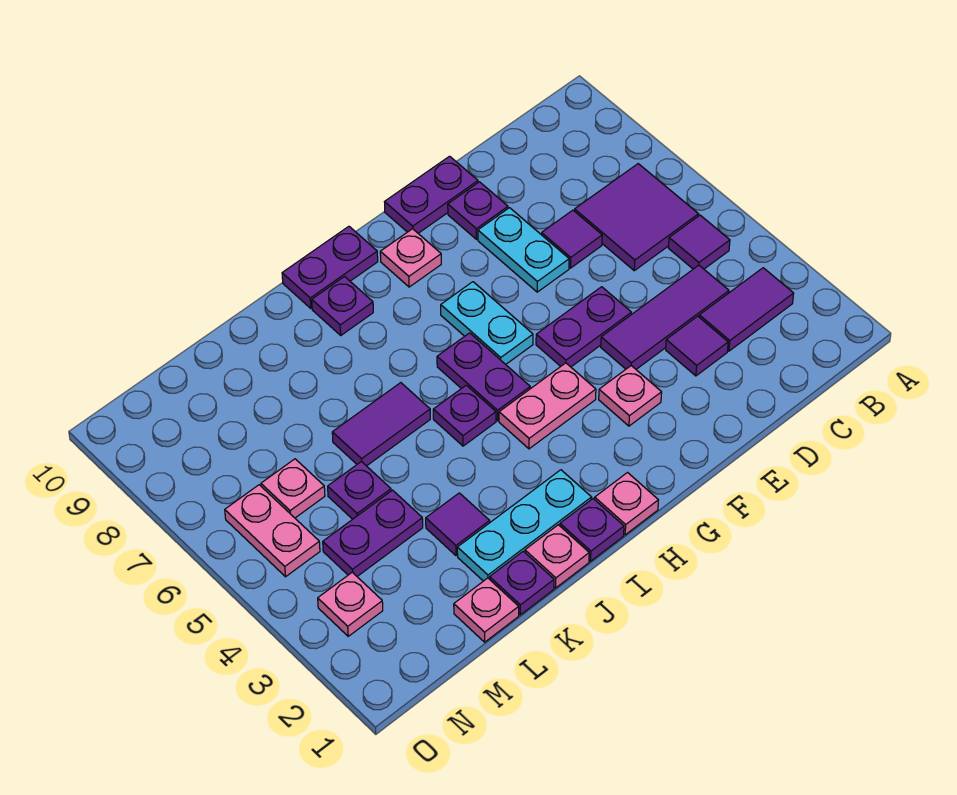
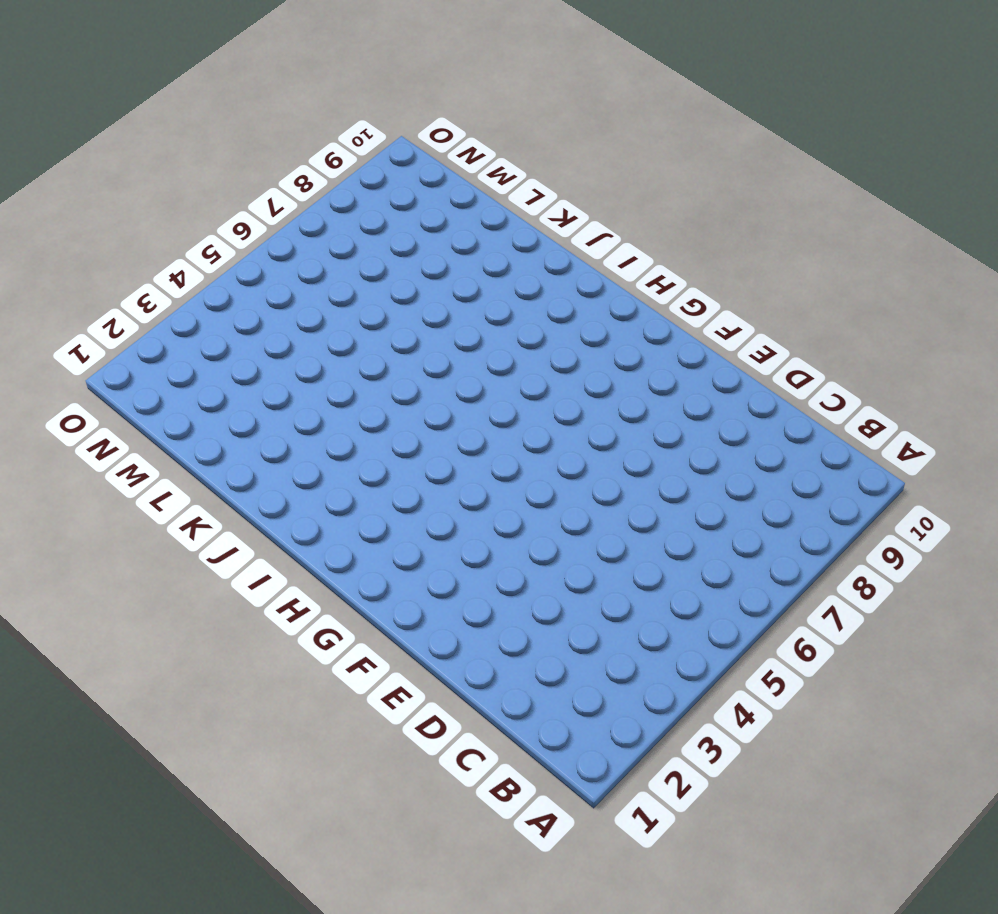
none -> purple 1x2 tile [699,268,794,351]
none -> purple 1x1 tile [669,215,730,269]
none -> purple 2x2 tile [575,164,699,271]
none -> purple 1x3 tile [601,265,729,369]

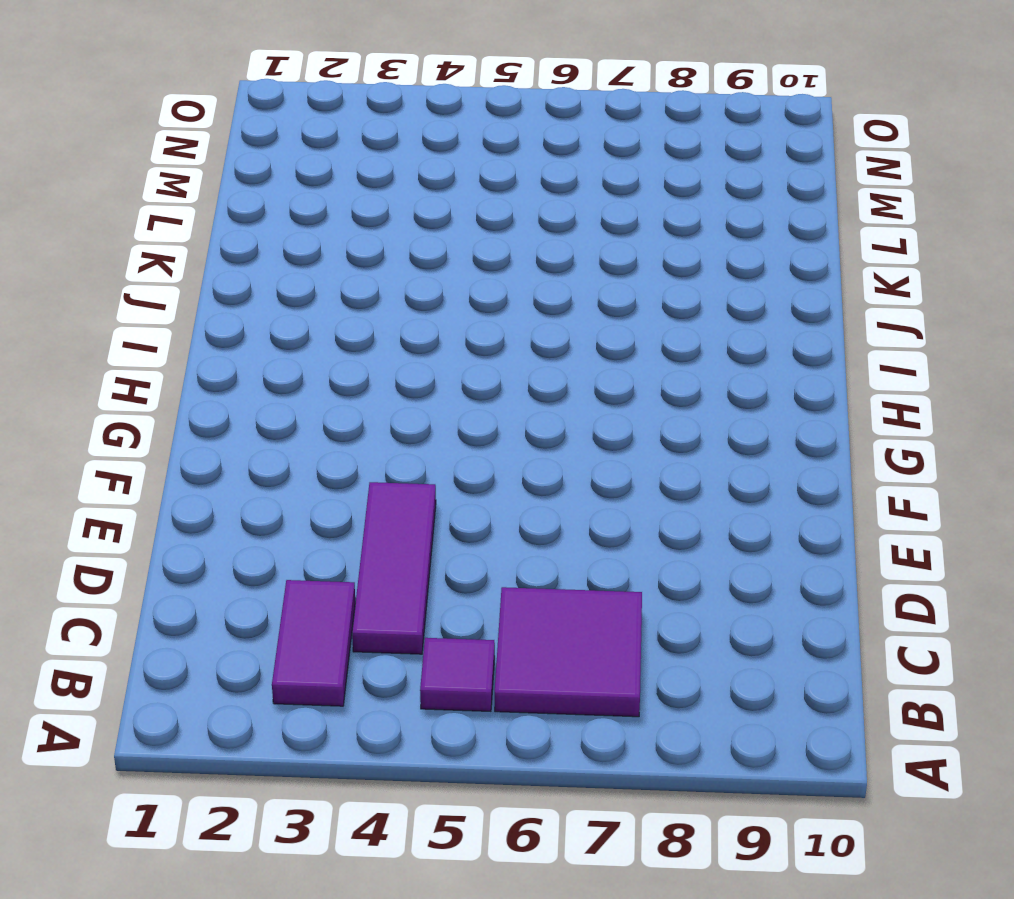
none -> purple 1x1 tile [666,316,728,376]
none -> purple 1x1 tile [542,210,602,268]
none -> purple 1x2 plate [536,287,631,367]
none -> cyan 1x2 plate [478,208,569,292]

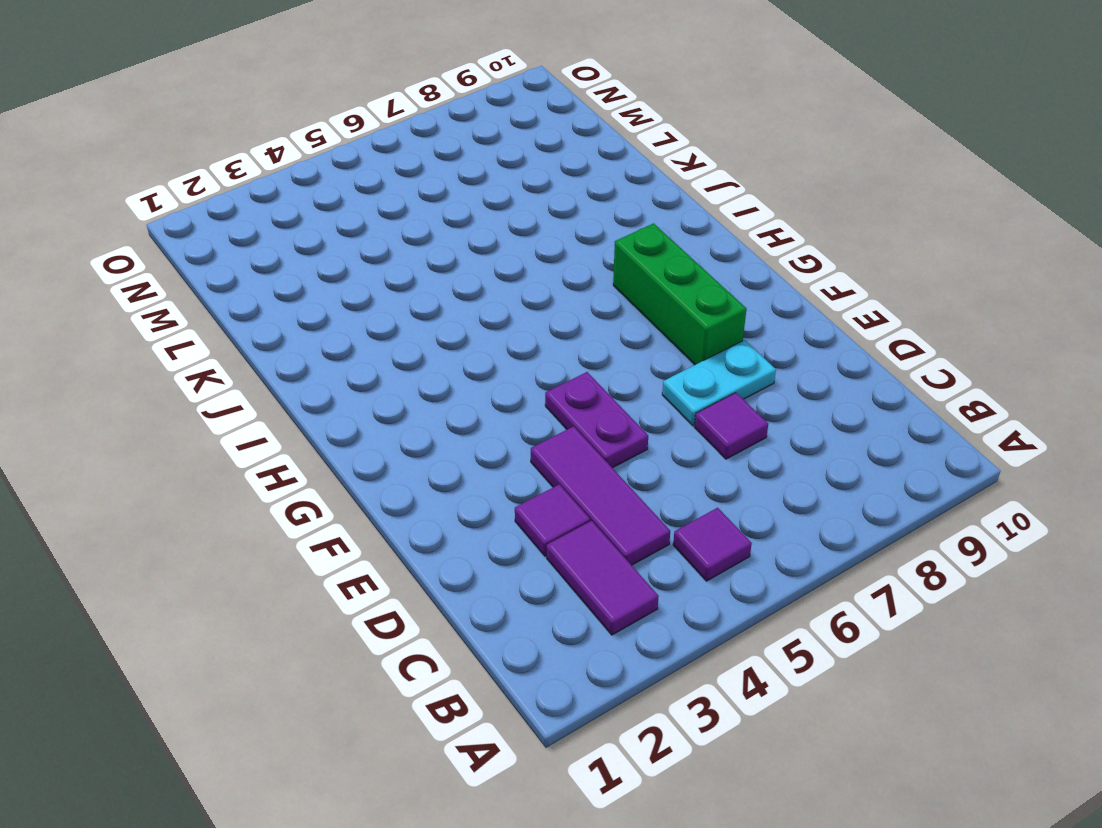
green 1x3 brick [613,223,746,365] -> none
none -> purple 2x2 tile [575,164,699,271]
none -> purple 1x1 plate [448,182,508,239]
none -> purple 1x2 plate [385,156,478,233]
none -> pink 1x1 plate [599,366,662,426]

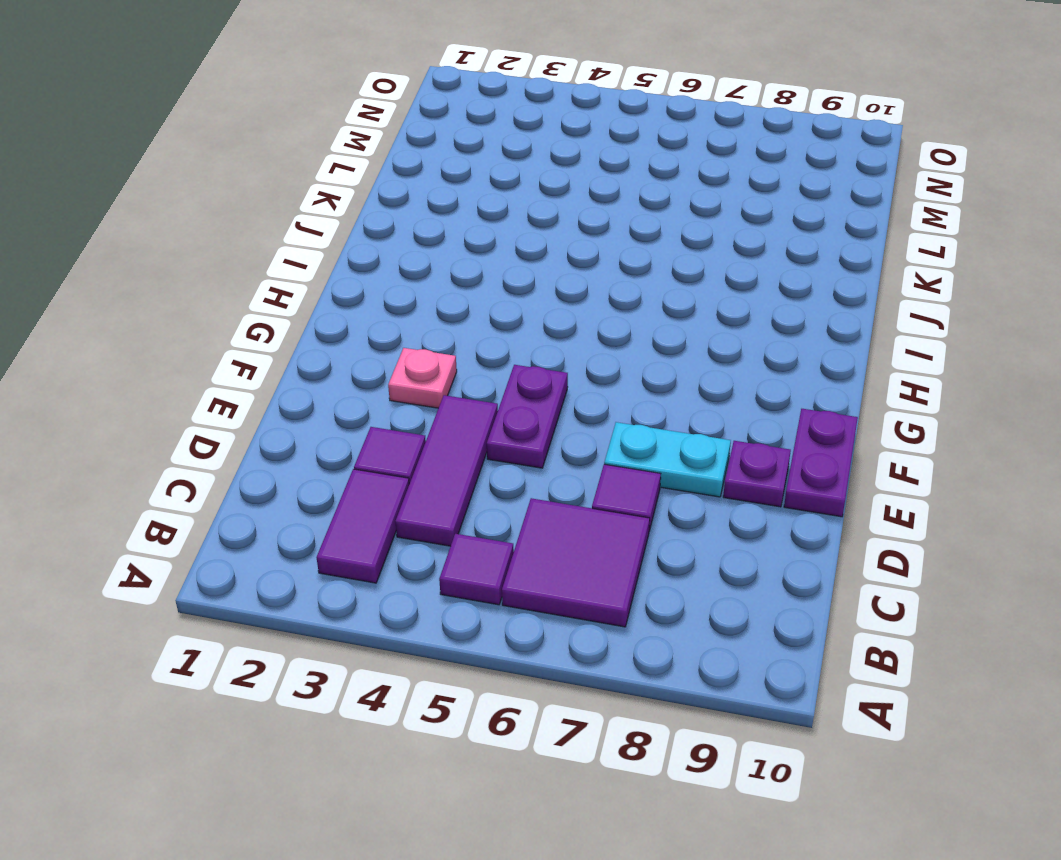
none -> pink 1x2 plate [499,363,596,449]
none -> cyan 1x2 plate [441,282,533,364]
none -> pink 1x1 plate [380,229,441,287]
none -> pink 1x1 plate [595,473,658,535]

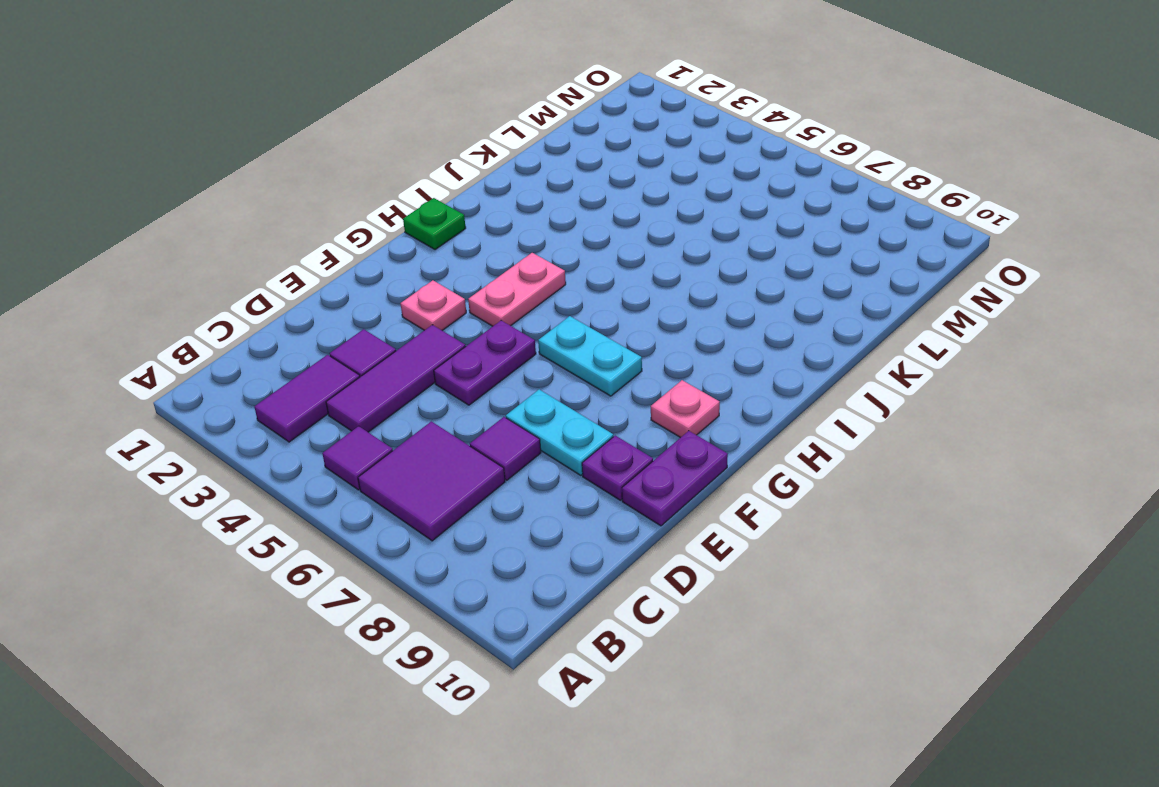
green 1x1 plate [403,198,466,250] -> pink 1x1 plate [595,473,658,535]
none -> purple 1x2 plate [437,333,530,421]
none -> purple 1x2 plate [282,226,378,308]
none -> purple 1x1 plate [560,499,624,561]
none -> cyan 1x3 plate [457,470,592,581]

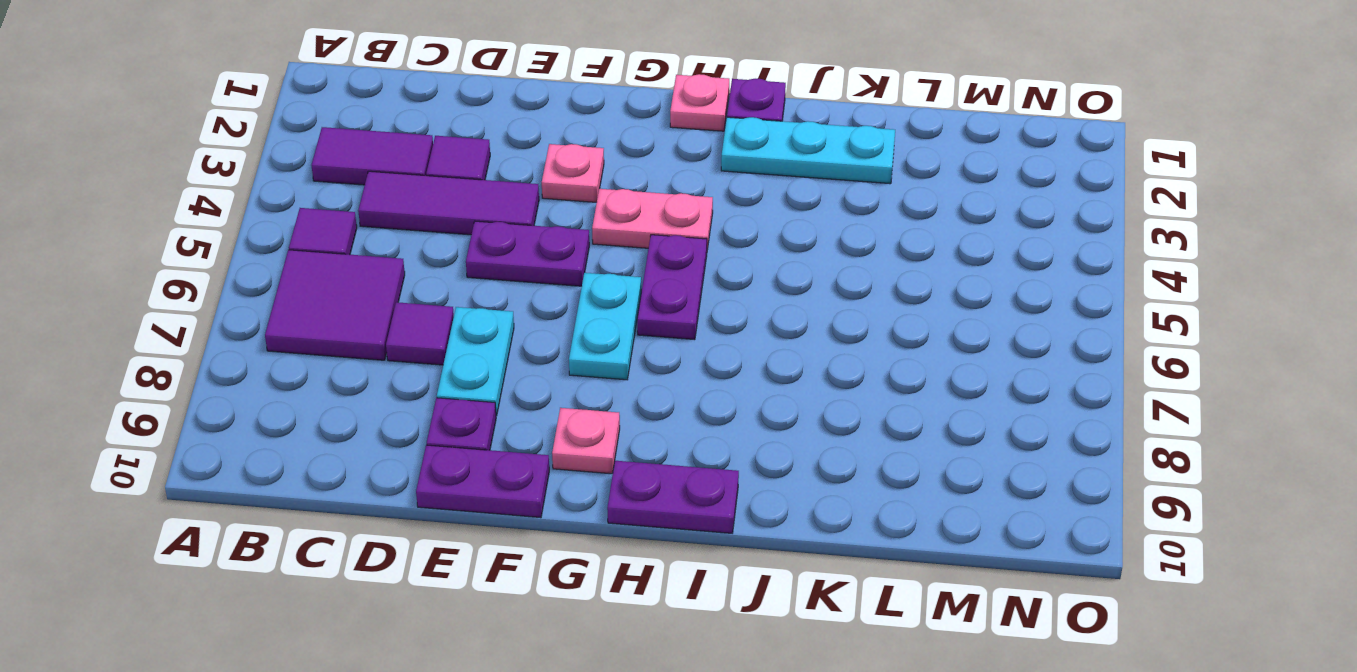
none -> purple 1x1 plate [433,385,496,446]
none -> purple 1x1 plate [312,277,373,335]
none -> pink 1x1 plate [525,525,589,588]
none -> purple 1x2 tile [332,383,430,466]

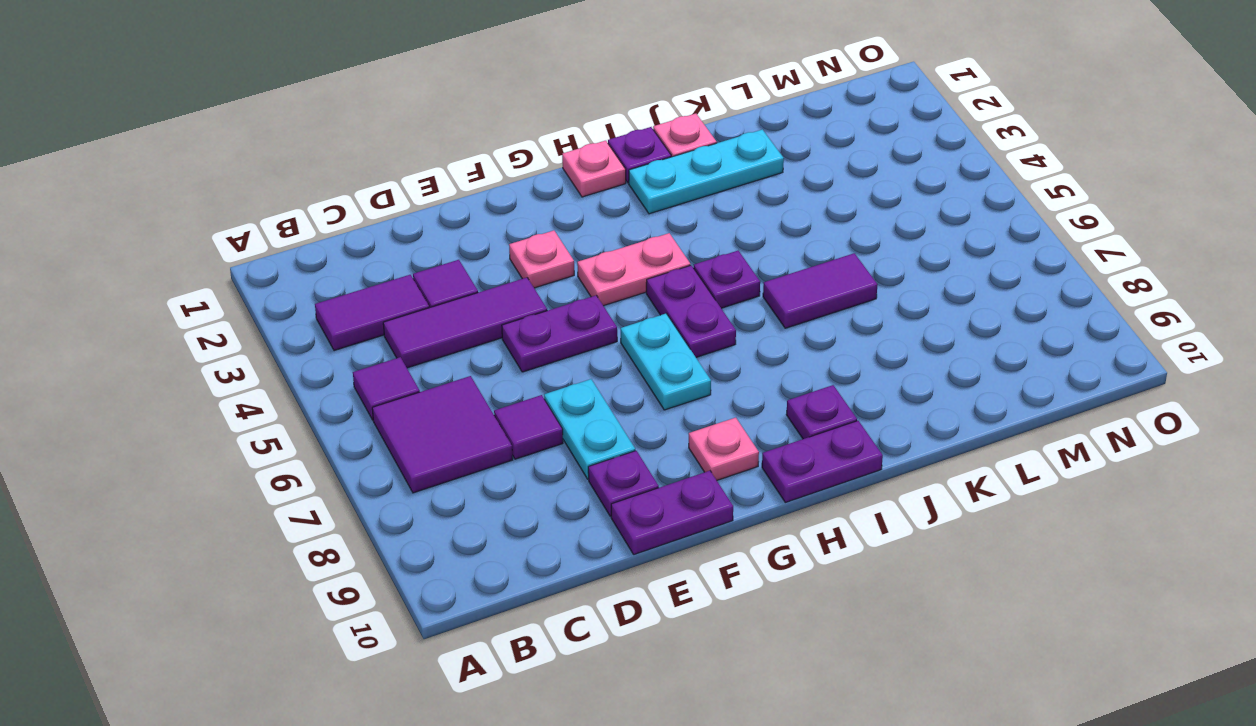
none -> purple 1x1 plate [490,551,554,615]
none -> purple 1x1 tile [426,493,490,556]
none -> pink 1x1 plate [454,578,519,642]
none -> purple 1x2 plate [323,490,423,576]

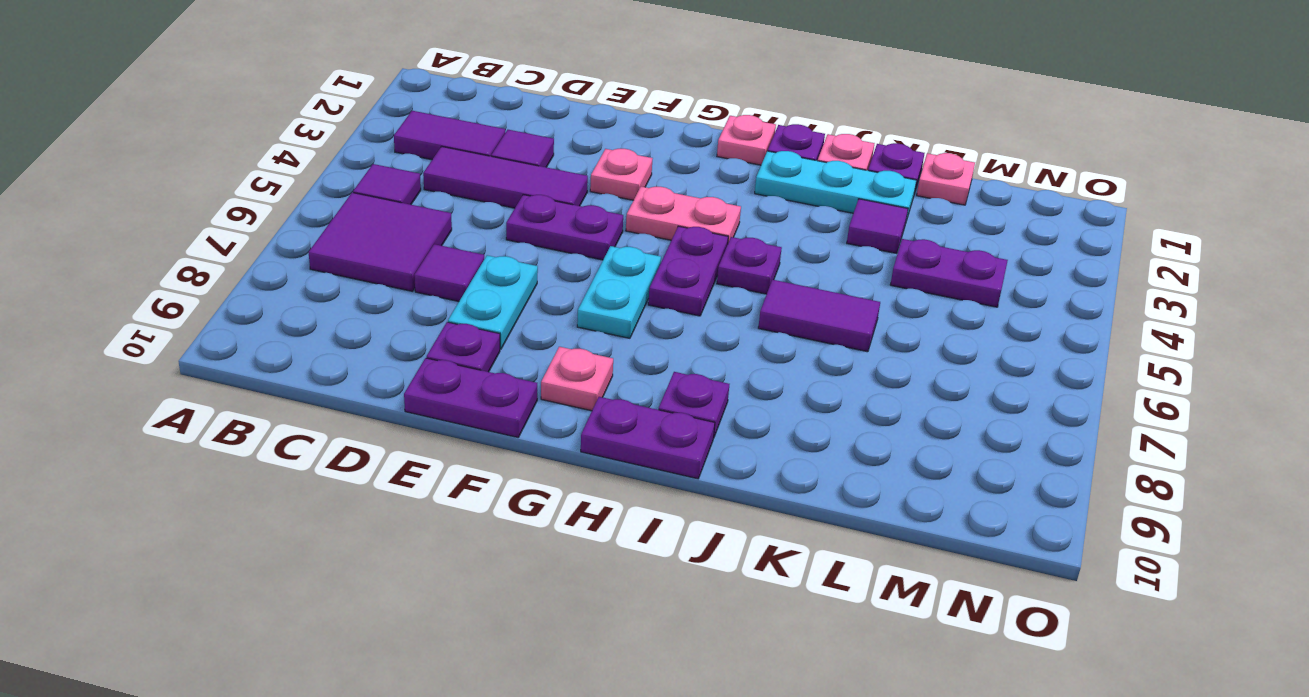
none -> purple 1x1 plate [328,461,391,519]
none -> pink 1x1 plate [261,459,325,518]
none -> pink 1x1 plate [318,572,383,636]
none -> pink 1x2 plate [225,485,320,577]

